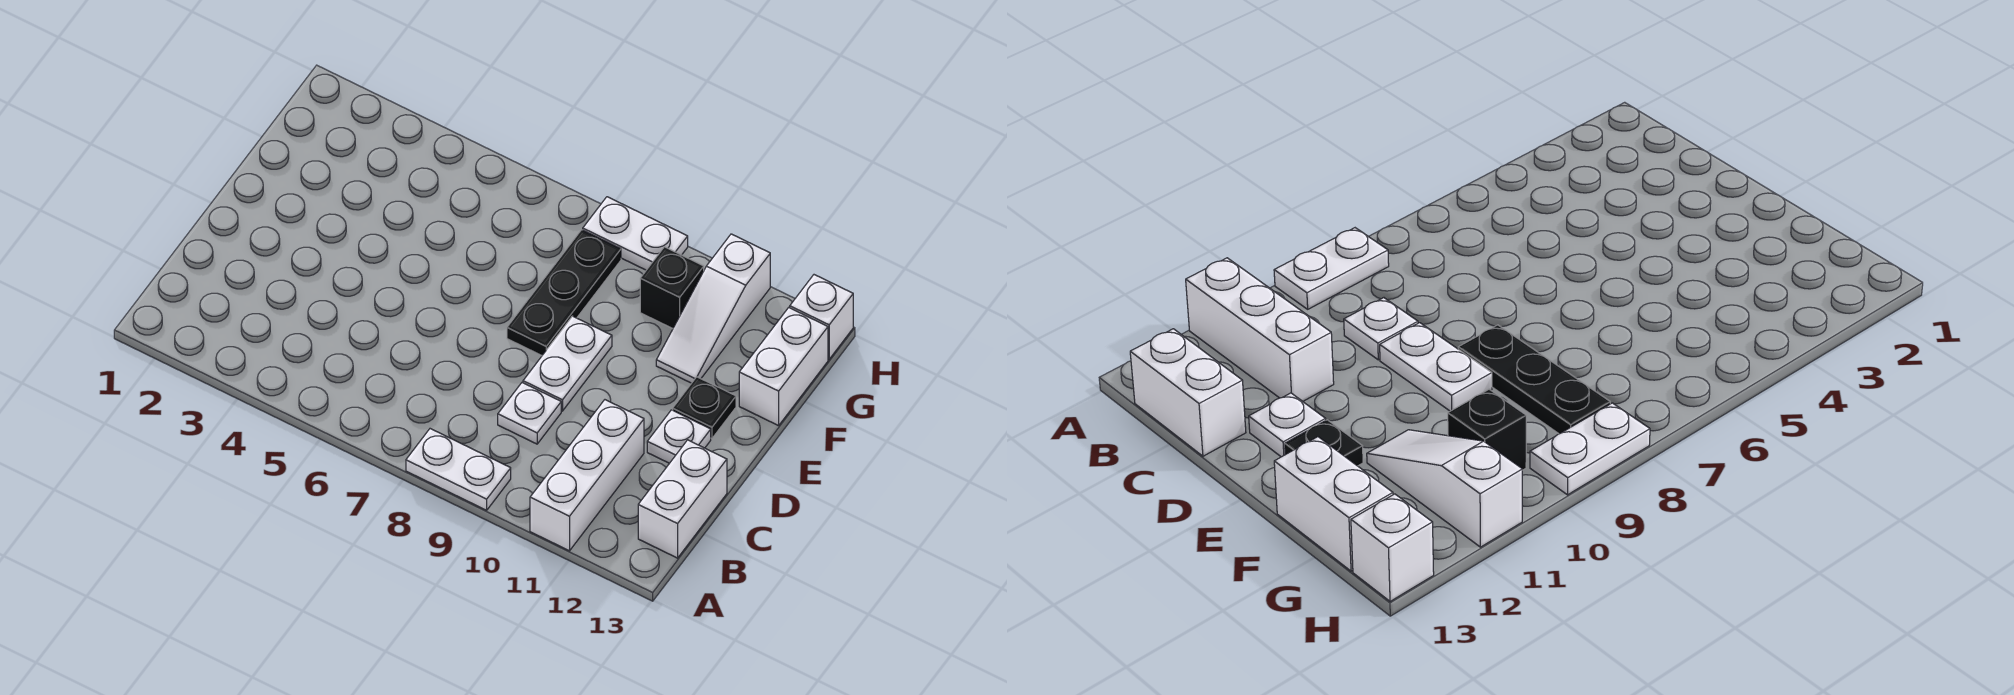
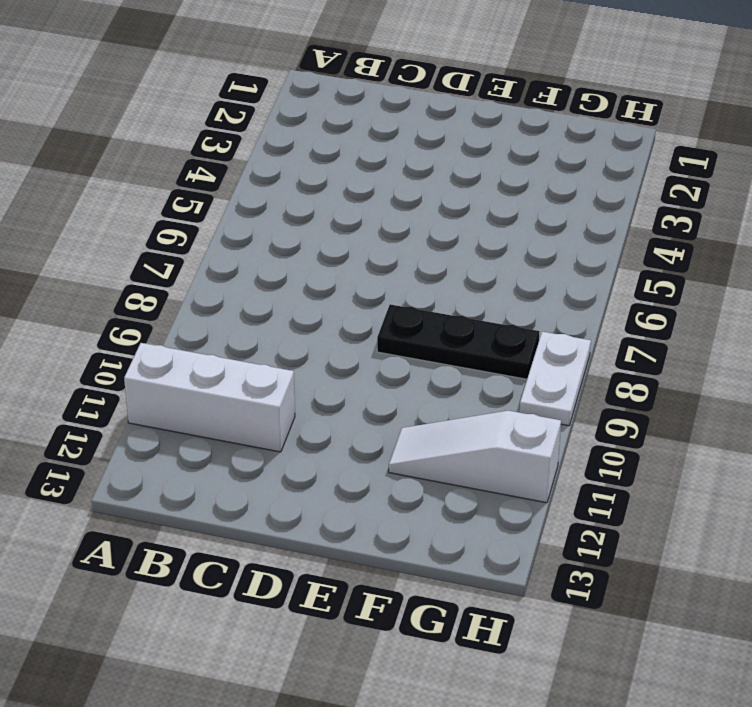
none -> white 1x2 plate [406,429,511,510]
none -> white 1x2 brick [638,440,727,558]
none -> white 1x1 plate [498,383,561,444]

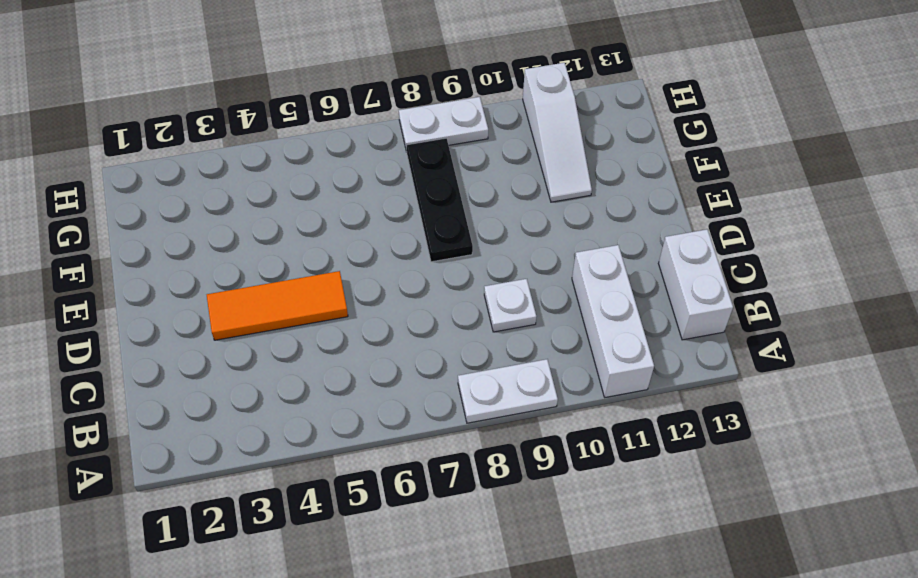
orange 1x3 tile [207,271,348,340] -> none
none -> white 1x2 plate [523,316,612,411]
none -> white 1x1 plate [647,410,711,463]
none -> black 1x1 plate [673,377,736,438]

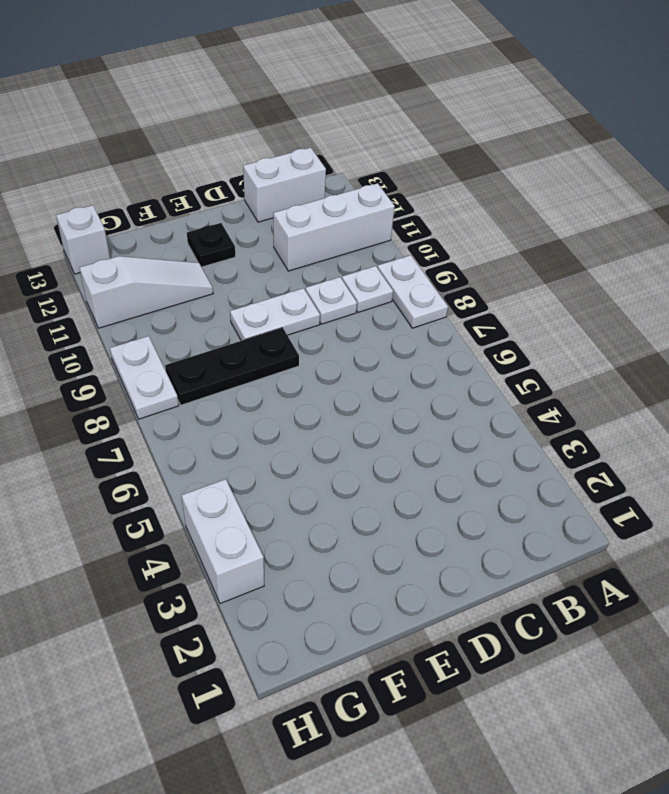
white 1x1 plate [342,266,393,312] -> white 1x1 plate moved to [647,410,711,463]
white 1x2 brick [181,479,264,604] -> white 1x2 brick turned to [739,308,828,426]
none -> black 1x1 brick [640,247,704,329]

